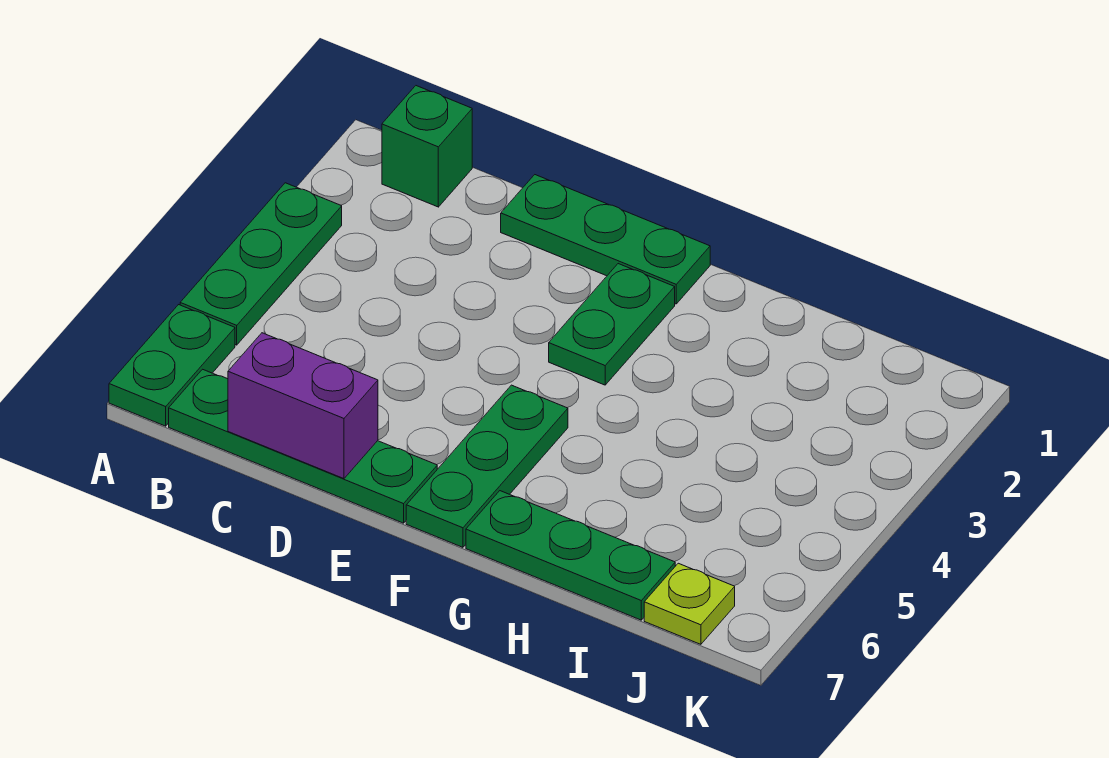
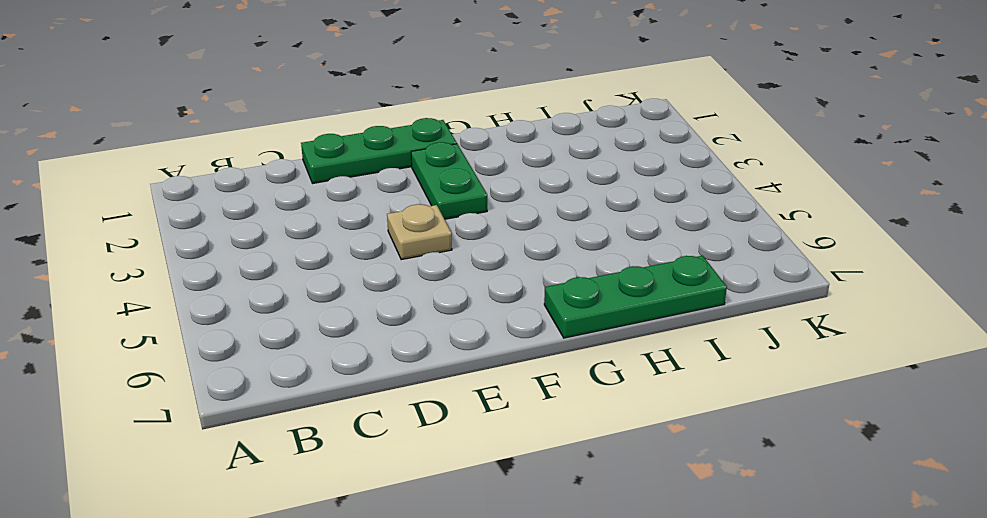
tan 1x1 plate [387,204,452,260] -> none
none -> green 1x3 plate [180,183,342,345]
none -> green 1x2 plate [109,305,235,426]

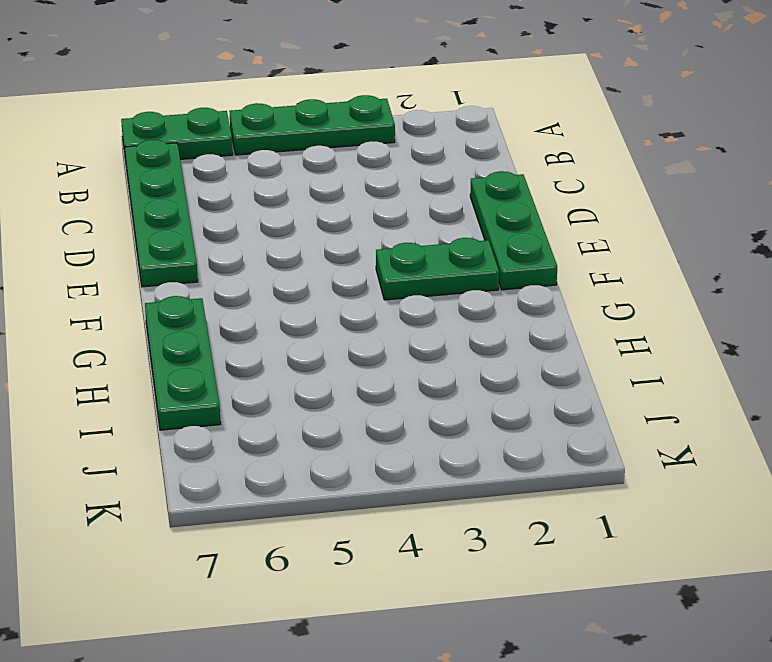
none -> green 1x1 brick [382,86,472,207]
none -> green 1x3 plate [406,385,568,547]

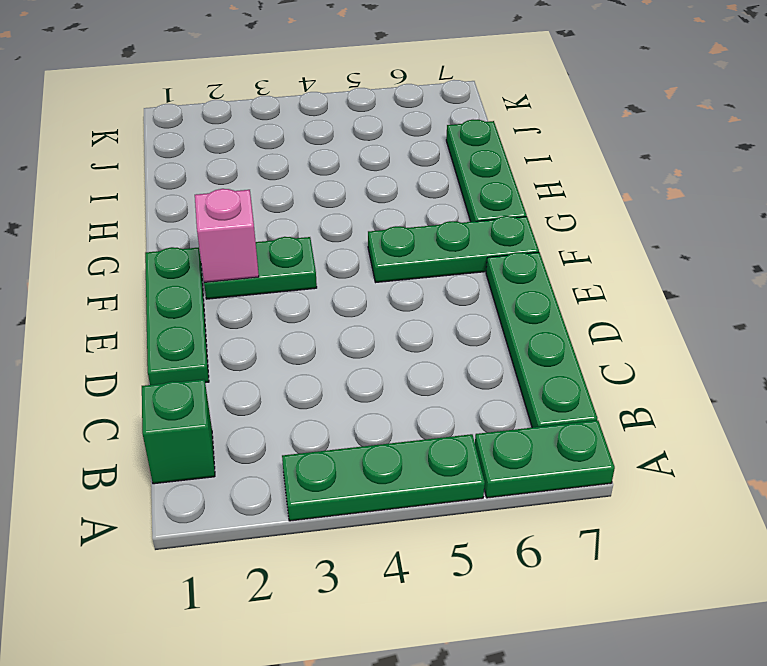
pink 1x1 brick [195,189,259,282] -> none
none -> lime 1x1 plate [644,563,735,644]
none -> purple 1x2 brick [228,333,378,479]

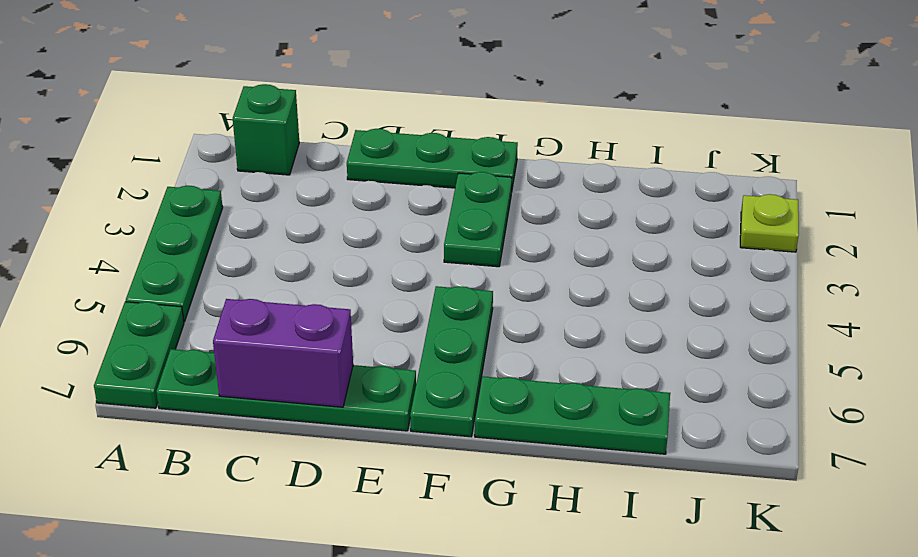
lime 1x1 plate [740,194,799,252] -> lime 1x1 plate moved to [644,563,735,644]

